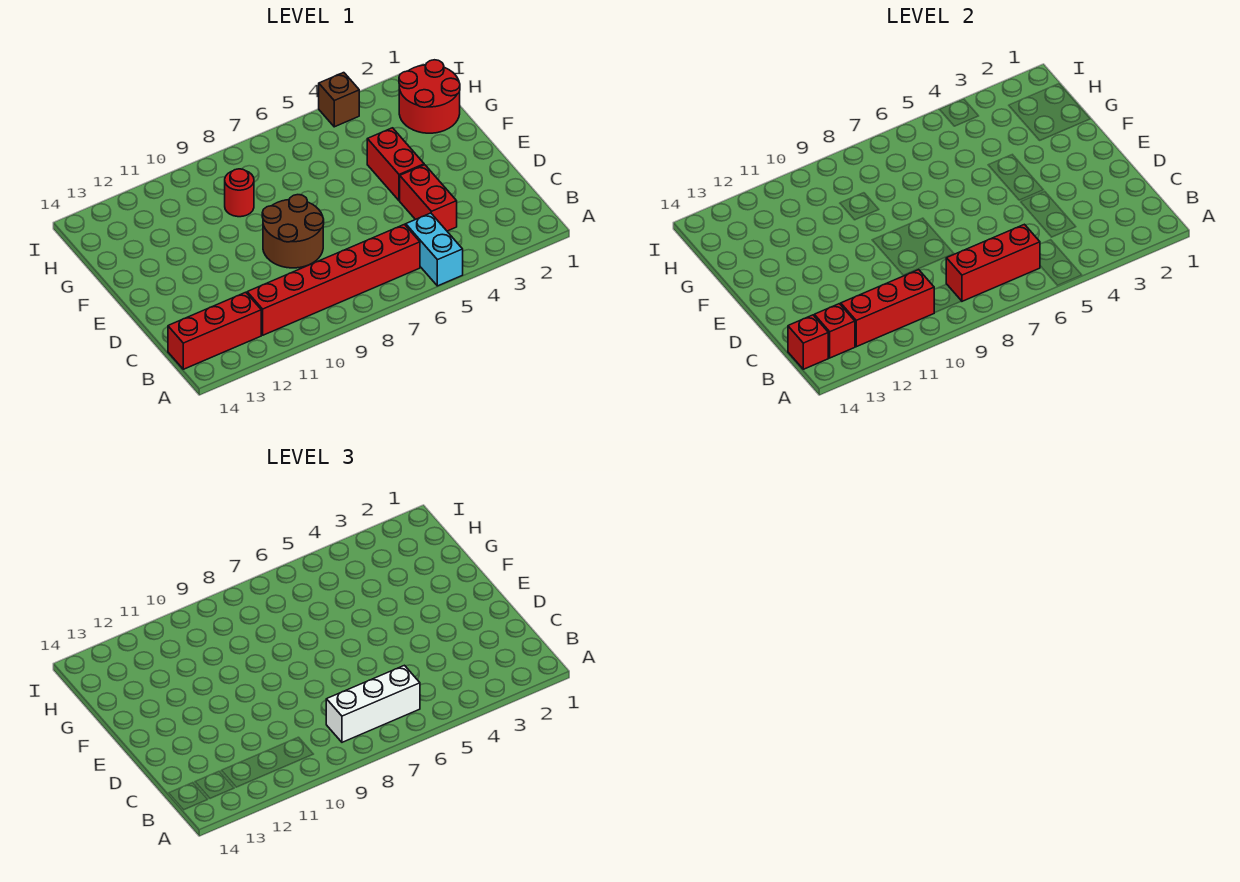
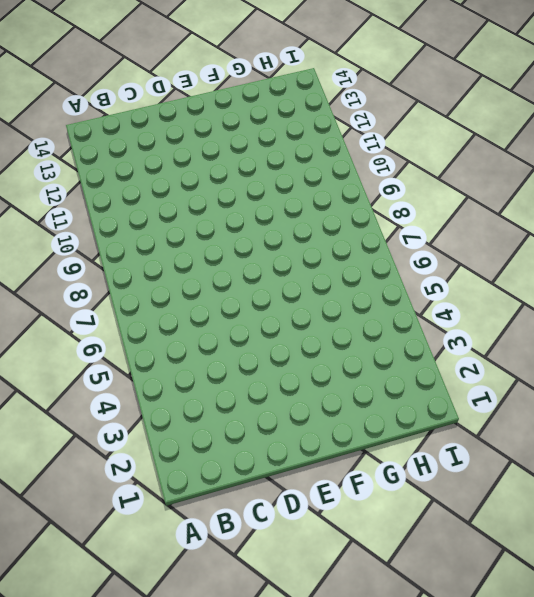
none -> cyan 1x2 brick [406,213,463,286]
none -> red 1x6 brick [247,224,420,335]
none -> red 1x3 brick [168,292,261,369]

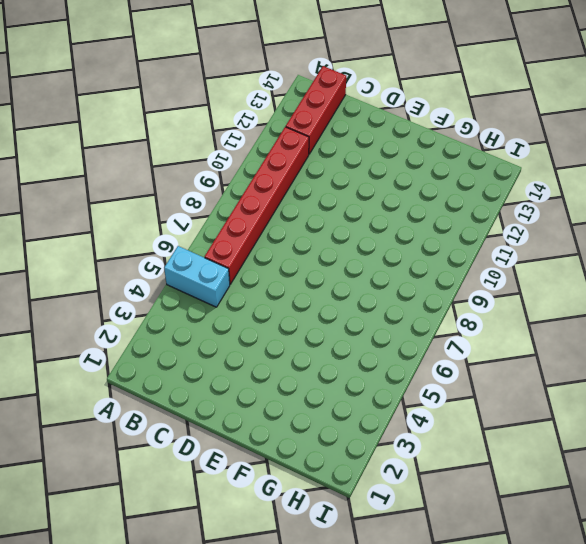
none -> red 1x2 brick [400,165,457,231]
none -> brown 2x2 round brick [262,195,324,268]
none -> red 1x2 brick [367,128,424,201]

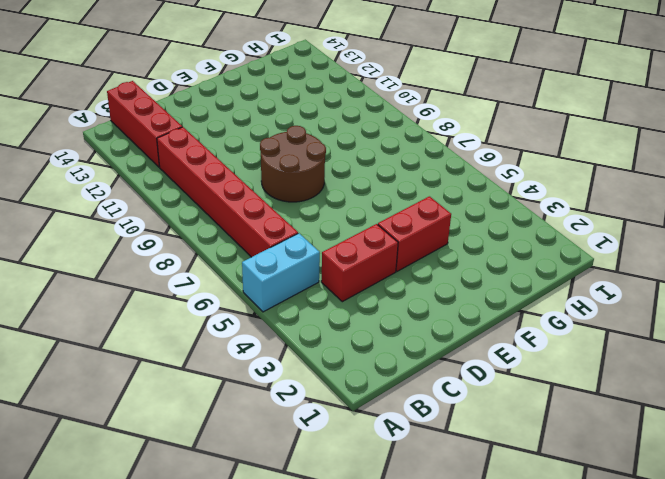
none -> red 2x2 round brick [399,60,460,133]
none -> red 1x1 round brick [225,169,254,217]
none -> brown 1x1 brick [319,73,359,127]

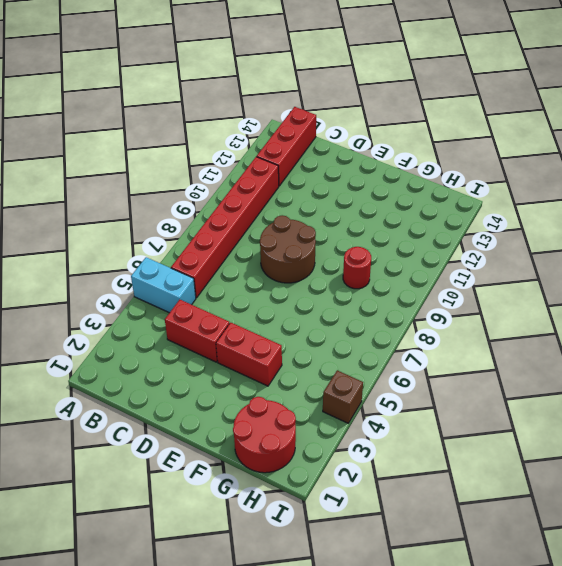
none -> red 1x3 brick [946,224,1040,301]
none -> red 1x3 brick [840,270,934,347]
none -> red 1x1 brick [814,304,855,358]

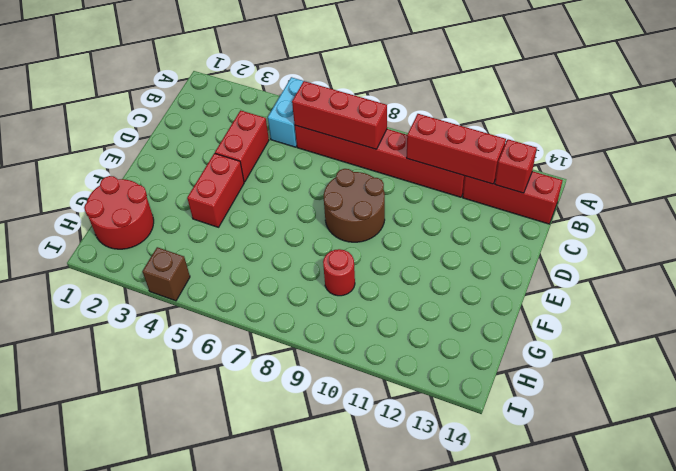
none -> red 1x1 brick [788,315,828,369]
none -> white 1x3 brick [326,665,420,742]

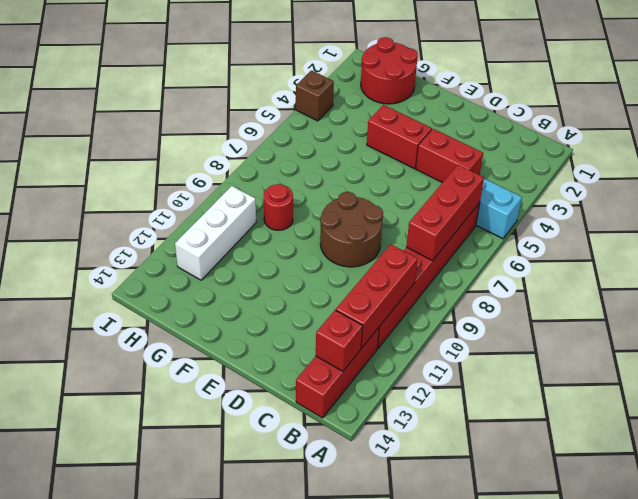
white 1x3 brick [175,186,256,280] -> white 1x3 brick moved to [326,665,420,742]
none -> red 1x1 brick [788,315,828,369]

